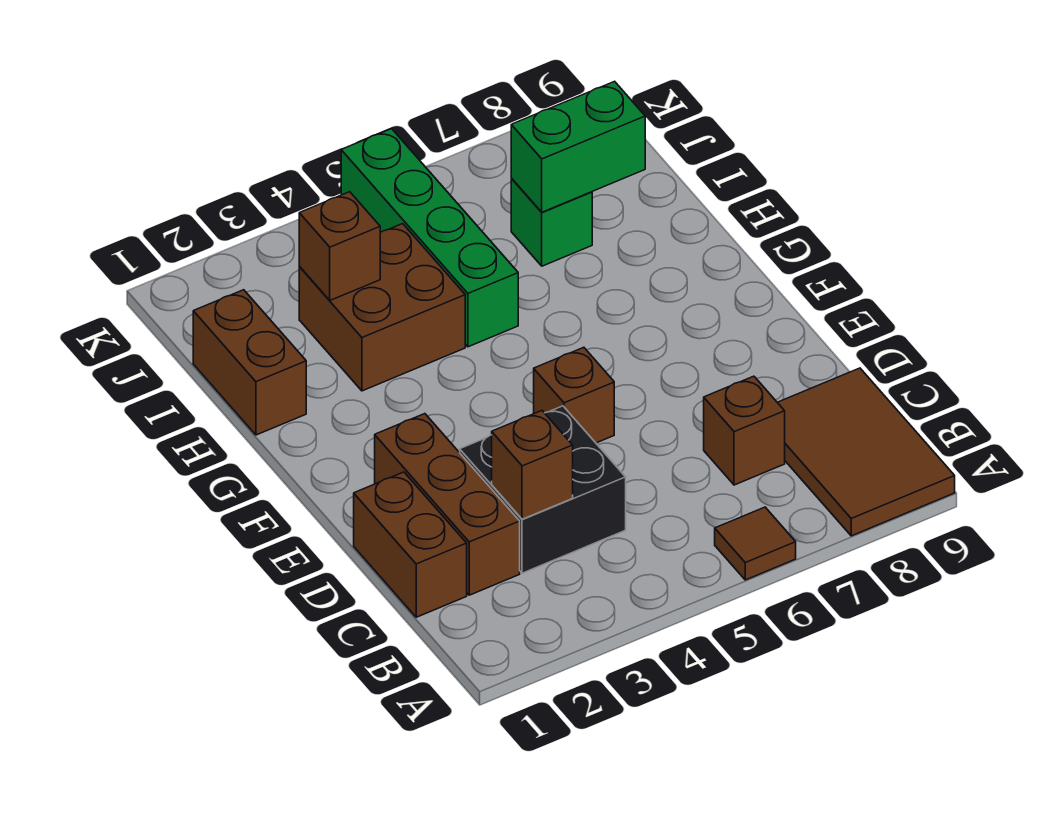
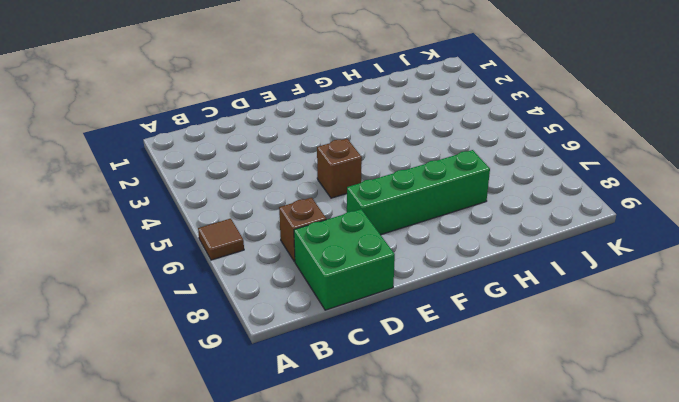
green 2x2 brick [294,209,395,310] -> brown 2x3 tile [777,368,955,536]
green 1x4 brick [347,150,490,235] -> green 1x4 brick moved to [341,129,518,347]
none -> brown 1x2 brick [354,472,467,617]
none -> brown 1x3 brick [375,414,520,595]
none -> black 2x2 brick [459,406,626,573]

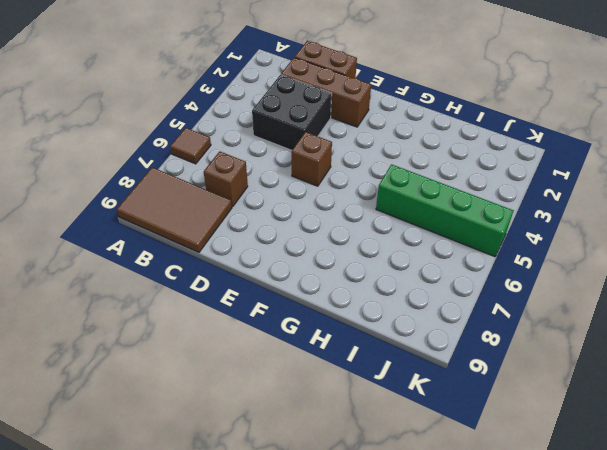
none -> brown 1x2 brick [193,290,306,435]
none -> brown 2x2 brick [299,224,465,391]
none -> green 1x1 brick [511,179,592,266]

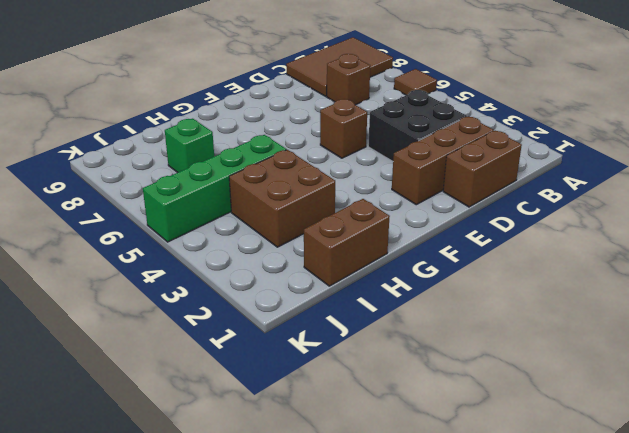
none -> brown 1x1 brick [492,411,573,519]
none -> brown 1x1 brick [299,192,380,300]
none -> green 1x2 brick [511,81,645,212]

